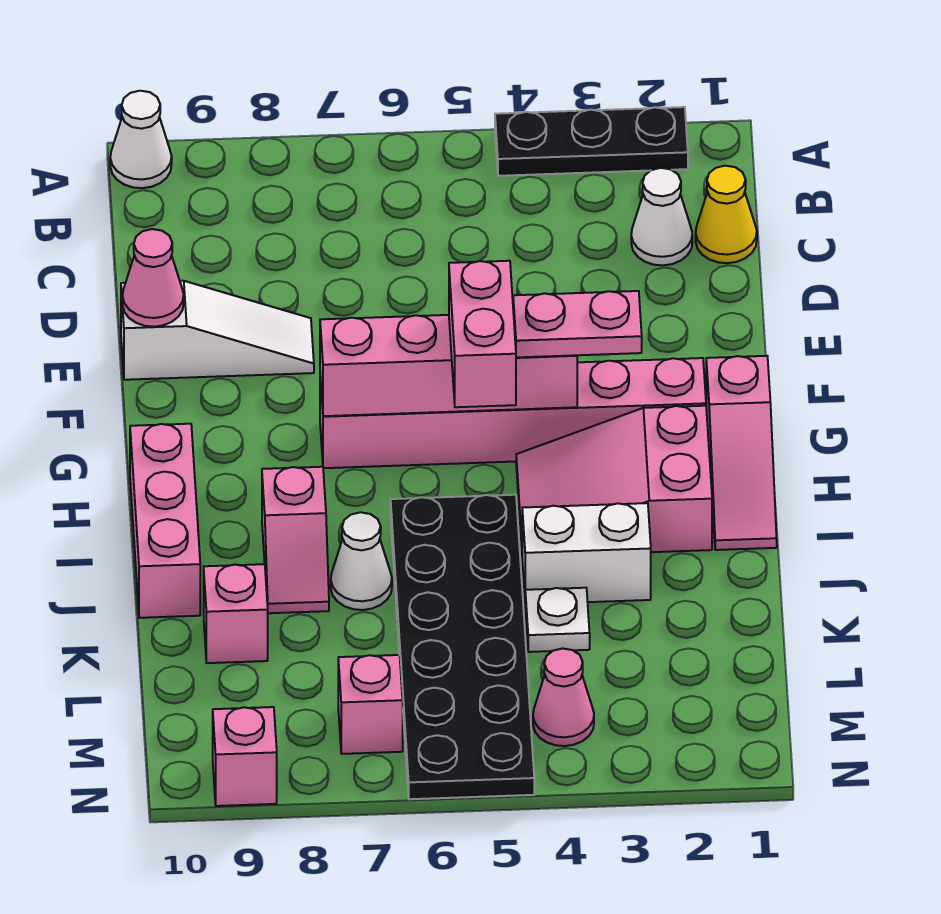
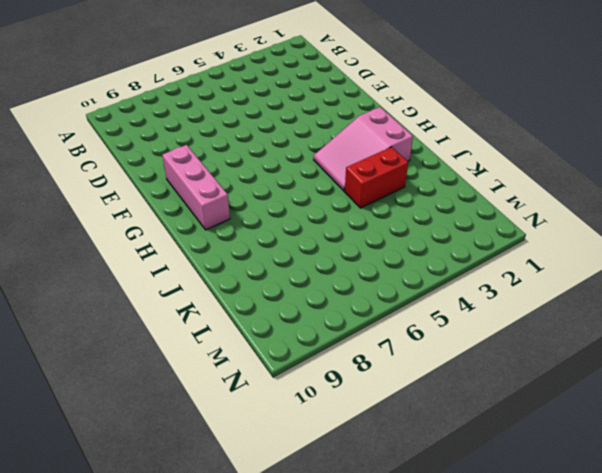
pink 1x3 brick [163,145,230,230] -> pink 1x3 brick moved to [130,424,200,618]
red 1x2 brick [345,147,408,208] -> white 1x2 brick [522,503,651,602]
none -> black 1x3 plate [495,107,688,176]
none -> white 1x1 cone [110,91,172,188]
none -> yellow 1x1 cone [696,166,757,263]

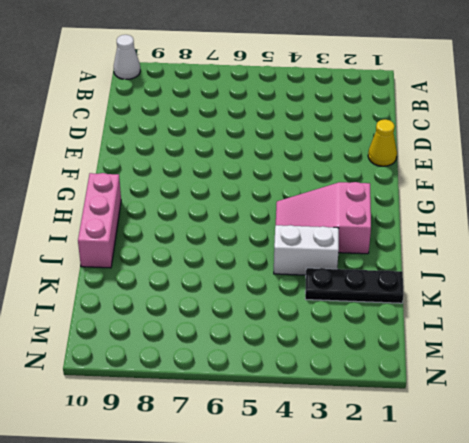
yellow 1x1 cone [368,119,397,166] -> yellow 1x1 cone moved to [696,166,757,263]
black 1x3 plate [305,268,404,303] -> black 1x3 plate moved to [495,107,688,176]
none -> white 1x1 cone [631,168,692,265]
none -> white 1x3 slope [121,281,314,380]
none -> pink 1x3 slope [706,356,777,550]

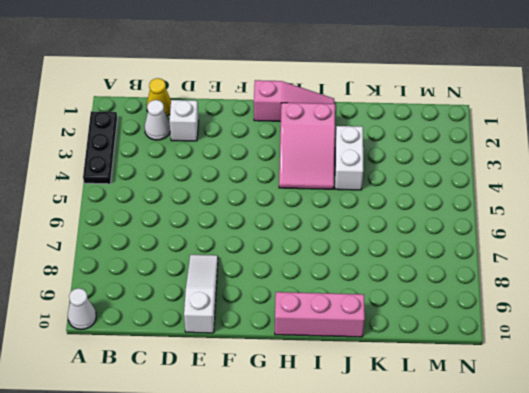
white 1x1 brick [170,100,198,141] -> none
none -> pink 1x6 brick [320,358,706,468]
none -> black 2x6 plate [391,495,534,799]
none -> pink 1x2 slope [262,467,329,613]

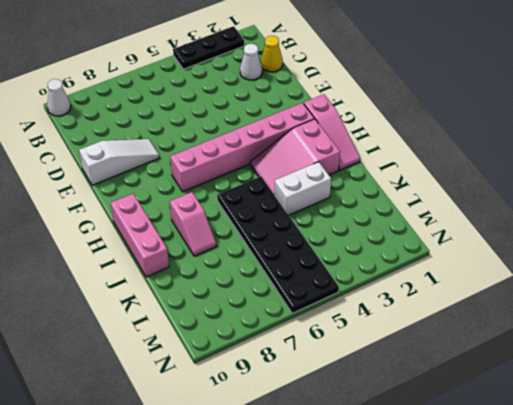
none -> white 1x1 cone [331,512,392,610]
none -> white 1x1 plate [525,588,590,652]
none -> pink 1x1 brick [204,564,268,663]

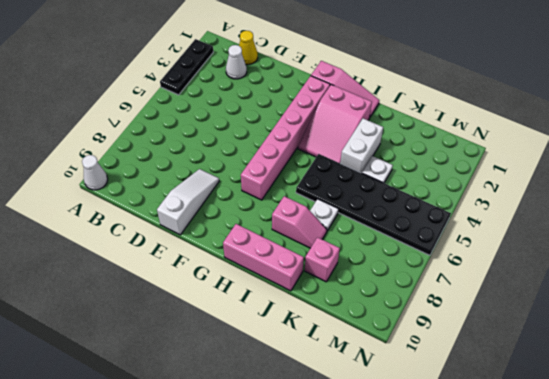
white 1x1 plate [310,199,339,231] -> white 1x1 cone [331,512,392,610]
none -> pink 1x1 cone [533,648,594,746]
none -> pink 1x1 brick [338,655,403,754]
none -> pink 1x1 brick [213,707,277,806]

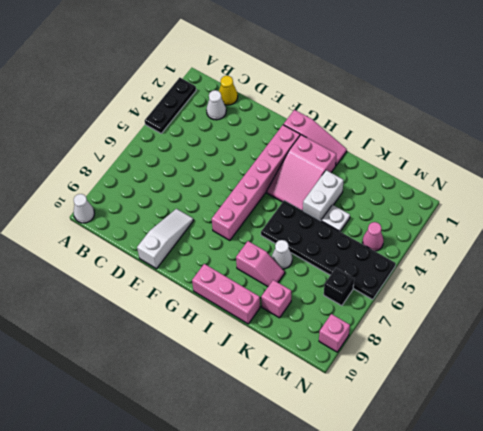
black 1x1 brick [324,268,354,306] -> pink 1x1 brick [338,655,403,754]
none -> pink 1x1 cone [122,229,184,327]
none -> pink 1x4 brick [320,315,577,416]
none -> pink 1x2 plate [513,291,642,357]

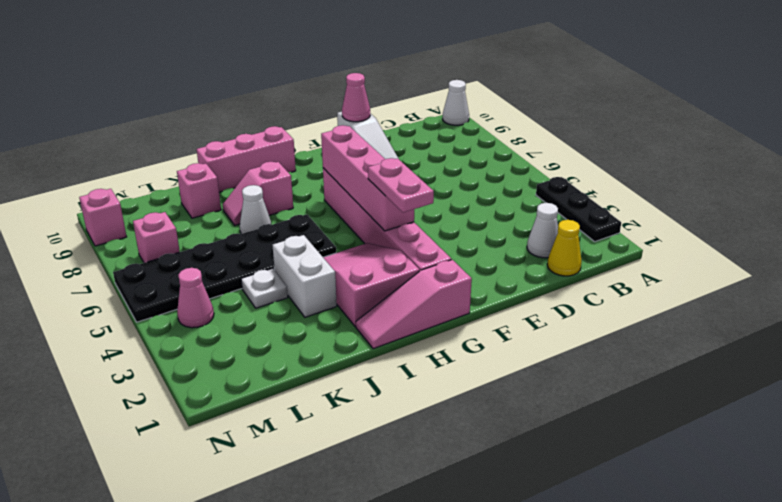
none -> pink 1x2 brick [449,261,516,407]

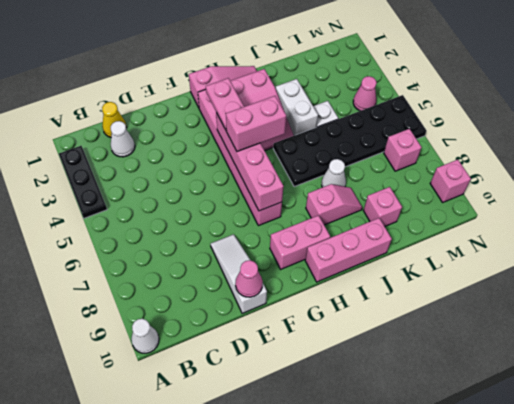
pink 1x2 brick [270,215,330,269] -> none

